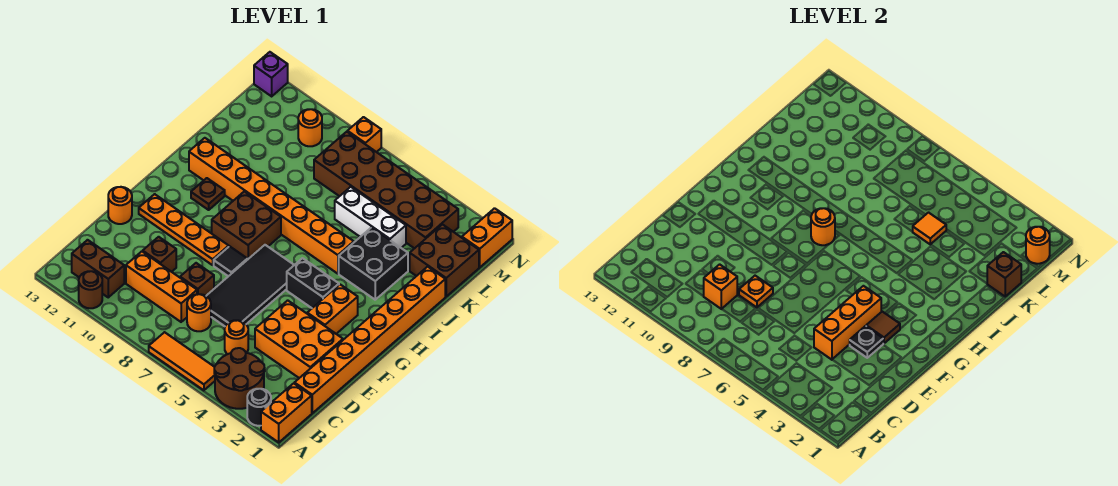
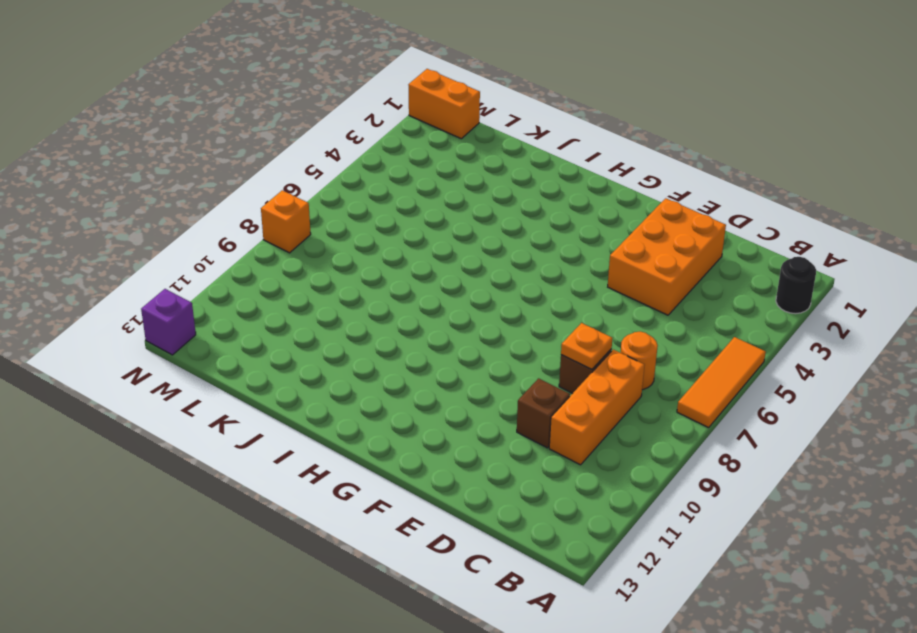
none -> orange 1x2 brick [261,383,312,442]
none -> brown 2x2 round brick [214,348,265,409]
none -> brown 1x1 round brick [79,271,102,308]
none -> brown 1x2 brick [72,240,124,297]

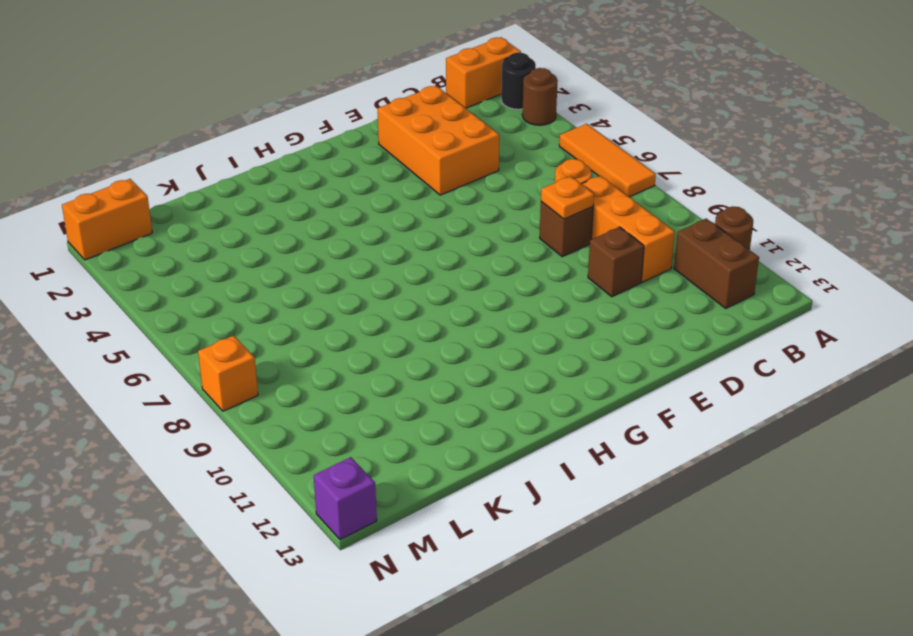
brown 1x1 round brick [522,68,558,125] -> brown 2x2 round brick [214,348,265,409]
none -> orange 1x8 brick [294,267,445,413]
none -> orange 1x1 round brick [225,320,248,354]
none -> black 2x4 tile [207,245,294,326]
none -> orange 1x1 round brick [108,187,132,224]

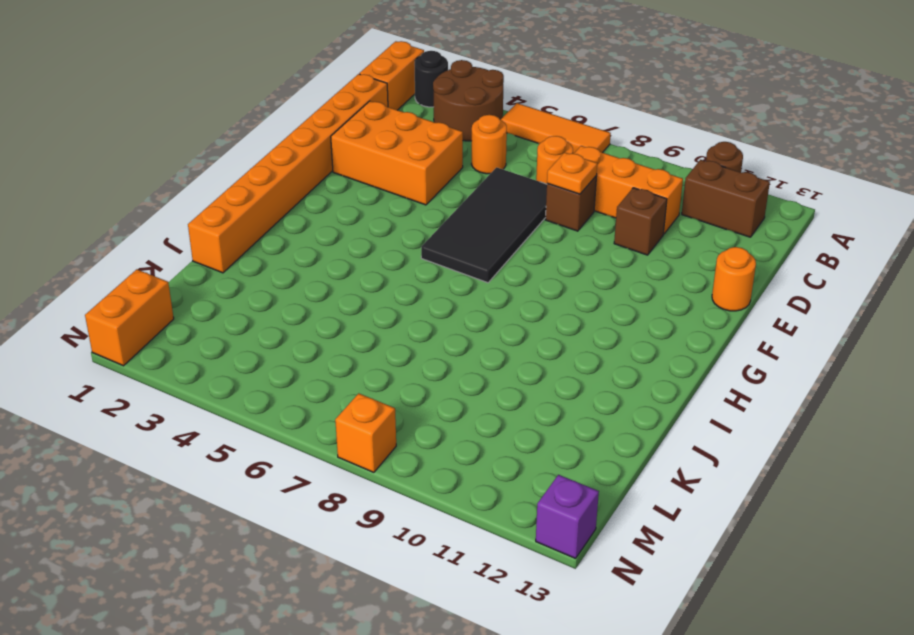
none -> orange 1x2 brick [307,285,358,334]
none -> black 1x1 tile [214,246,247,276]
none -> orange 1x4 plate [139,194,229,265]
none -> black 1x2 brick [287,258,339,308]

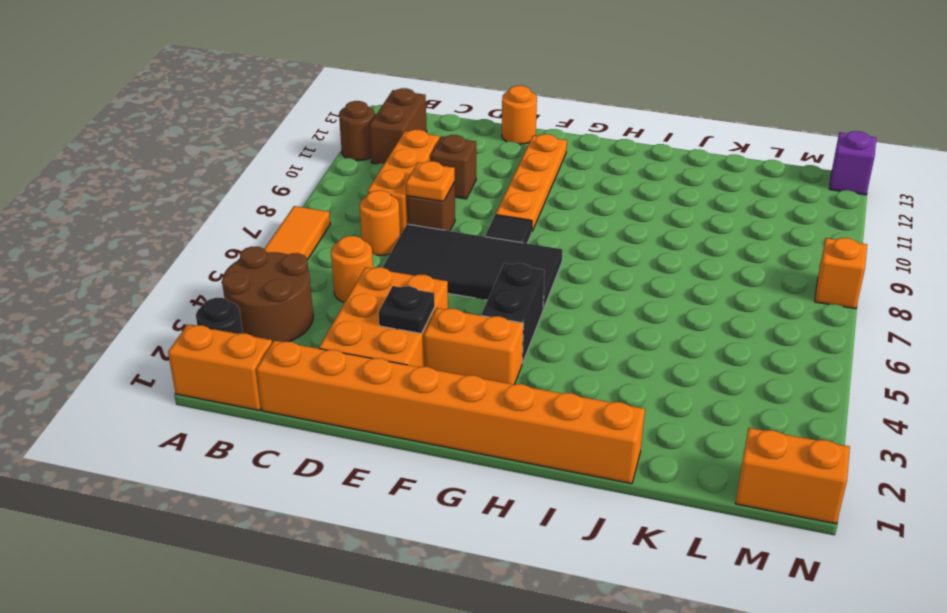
none -> brown 2x2 brick [212,191,281,260]
none -> brown 1x1 plate [191,178,225,210]
none -> black 2x2 brick [339,228,408,300]
none -> orange 1x8 brick [189,138,354,274]

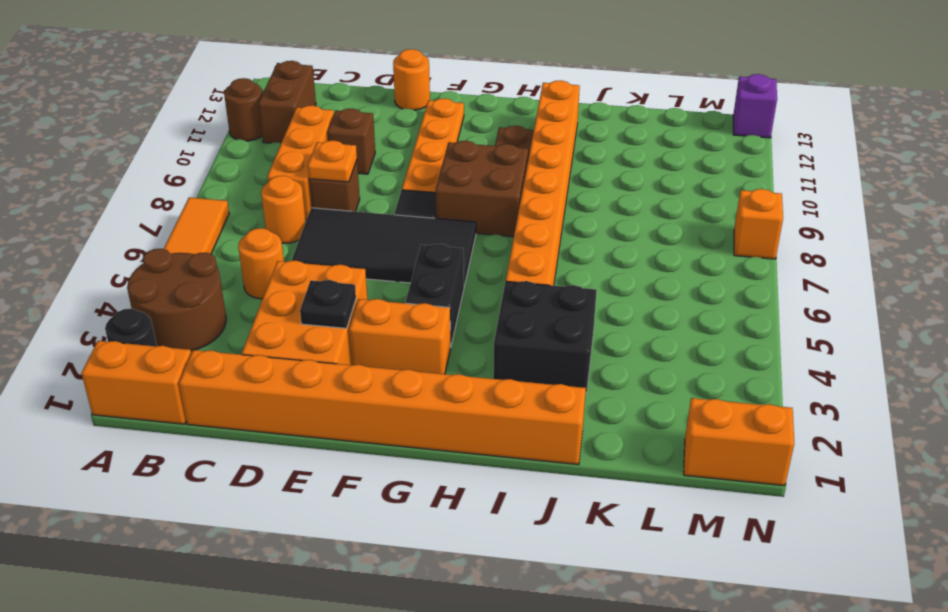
none -> brown 2x2 brick [410,224,479,296]
none -> white 1x3 brick [335,187,406,248]
none -> brown 2x6 brick [314,132,458,249]
none -> orange 1x1 round brick [298,109,322,146]

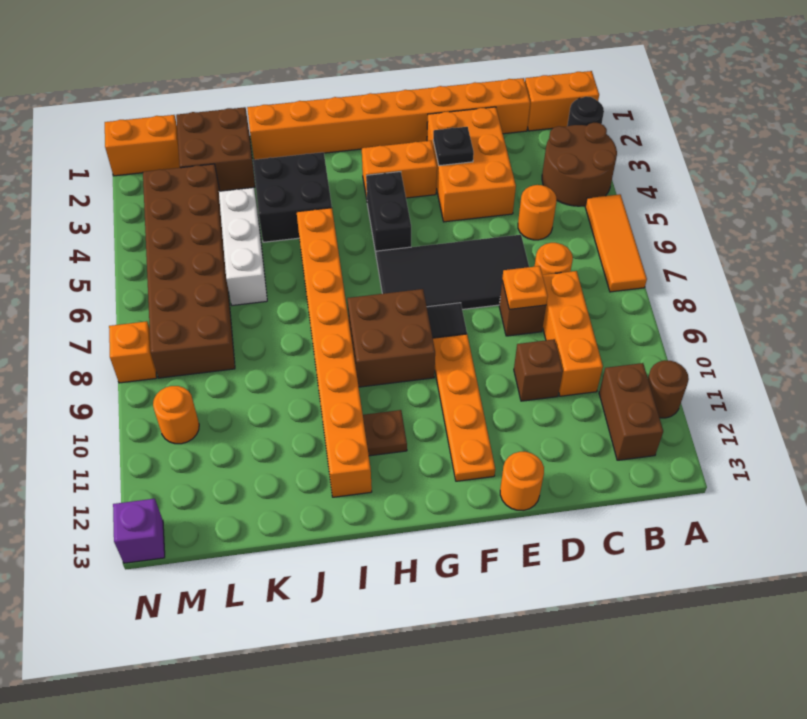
none -> orange 1x1 brick [704,264,737,309]
none -> orange 1x3 brick [814,286,881,360]
none -> brown 1x1 tile [866,312,900,343]
none -> orange 1x1 round brick [811,208,835,245]

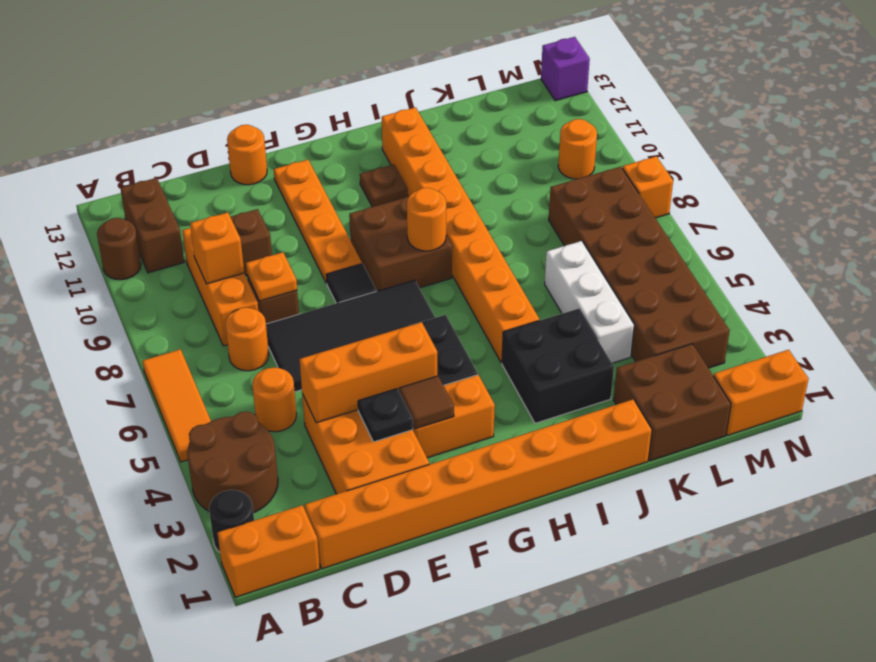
none -> brown 1x1 brick [987,252,1021,296]
none -> orange 1x1 tile [913,213,946,244]
none -> orange 1x1 round brick [1026,227,1050,264]

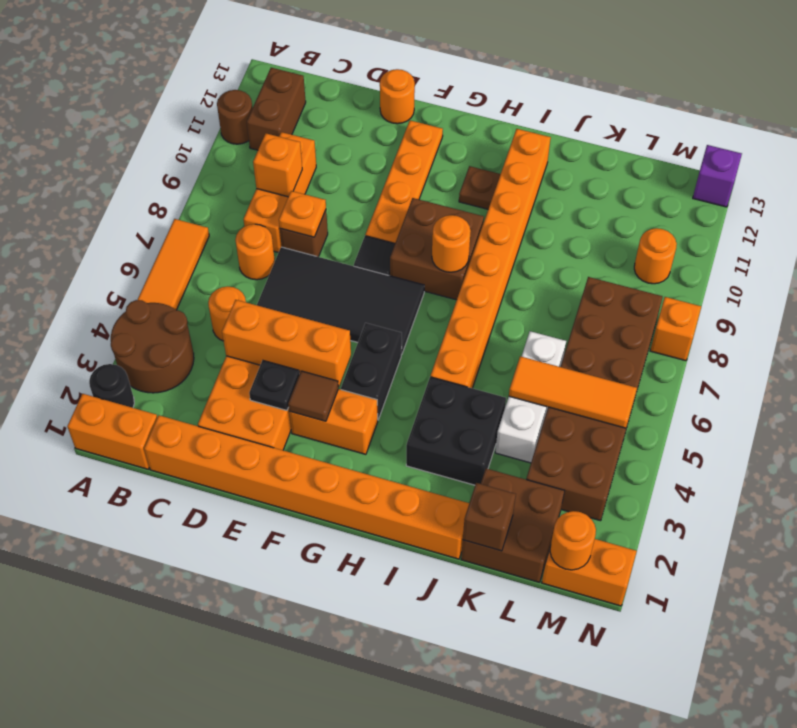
orange 1x3 tile [509,356,637,428] -> orange 1x1 tile [913,213,946,244]
none -> brown 1x1 brick [143,237,176,272]

